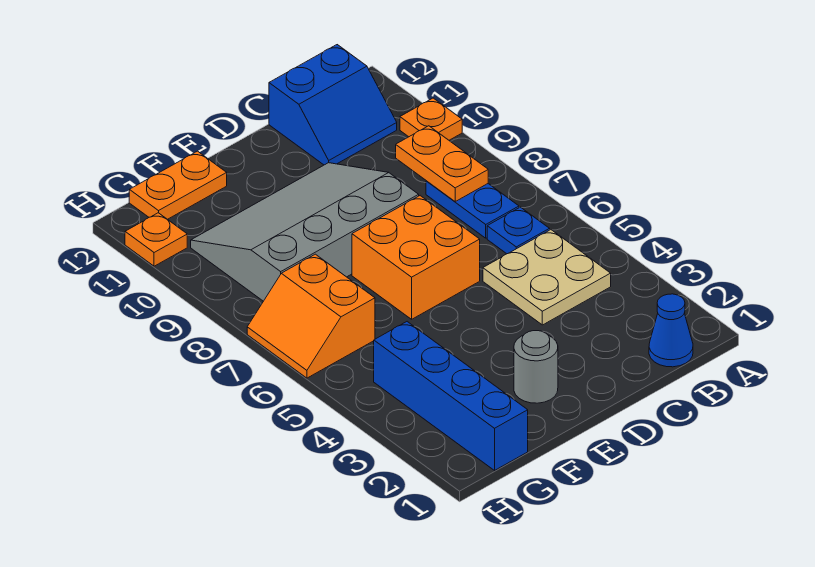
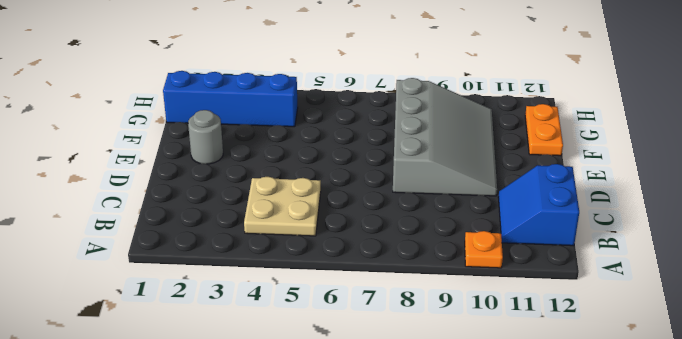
none -> blue 1x1 cone [649,294,693,367]
none -> blue 1x1 plate [487,207,550,254]
none -> blue 1x2 plate [426,181,519,238]

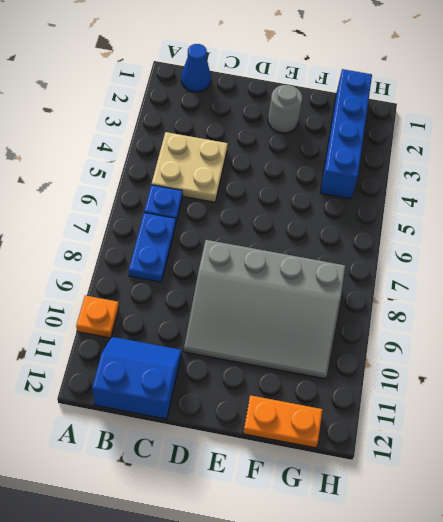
none -> orange 2x2 brick [352,196,480,319]
none -> orange 2x2 slope [247,254,375,378]
none -> orange 1x1 plate [125,213,187,266]

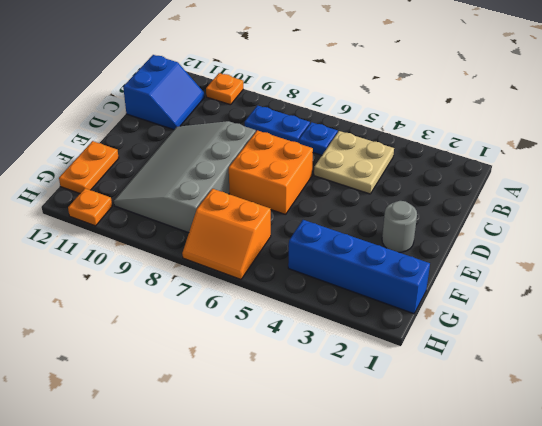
none -> blue 1x1 cone [649,294,693,367]
none -> orange 1x2 plate [396,126,488,201]

